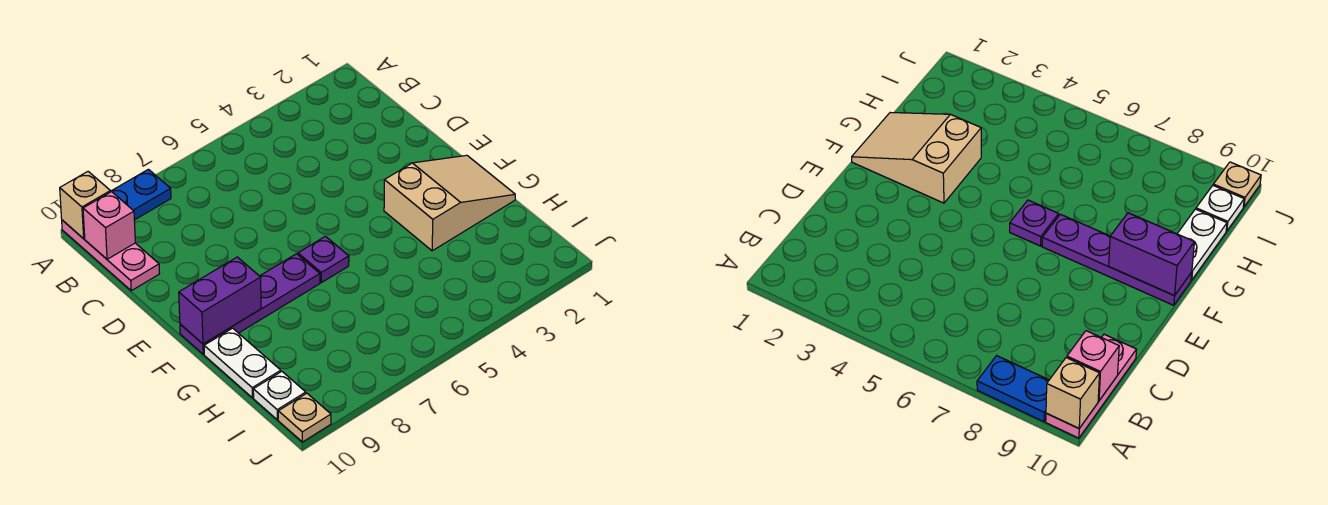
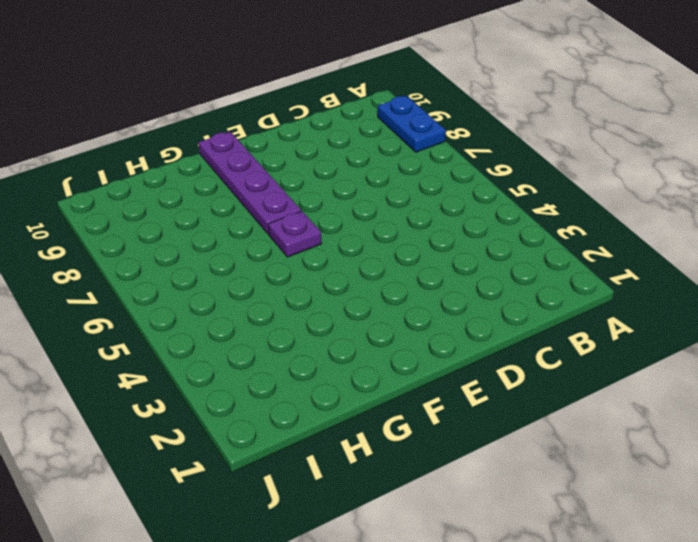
none -> pink 1x3 plate [62,220,160,291]
none -> tan 2x3 slope [384,155,515,251]

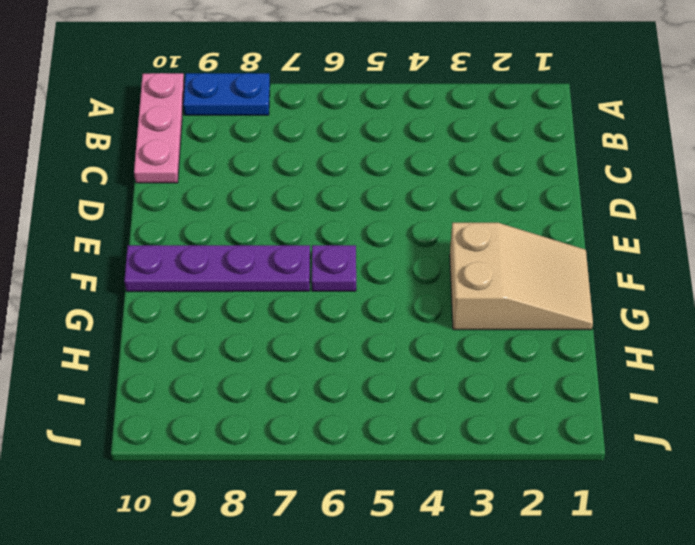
none -> white 1x2 plate [204,328,281,398]
none -> white 1x1 plate [253,372,306,420]

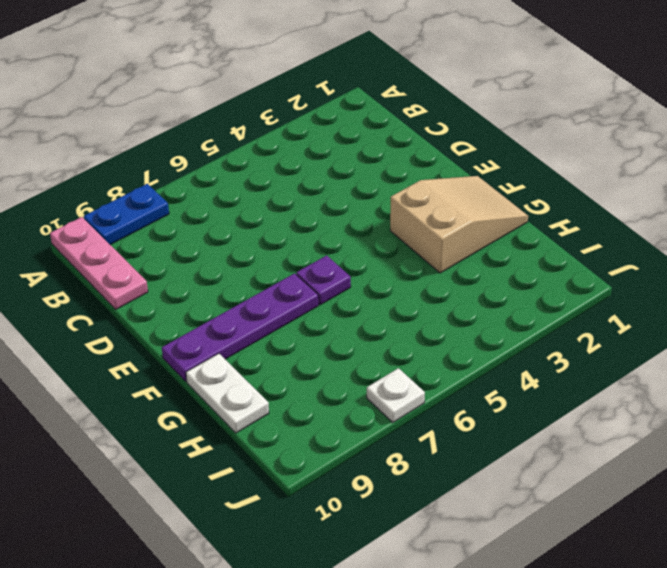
white 1x1 plate [367,368,425,422] -> white 1x1 plate moved to [253,372,306,420]
none -> tan 1x1 plate [278,393,331,442]
none -> tan 1x1 brick [60,172,110,239]

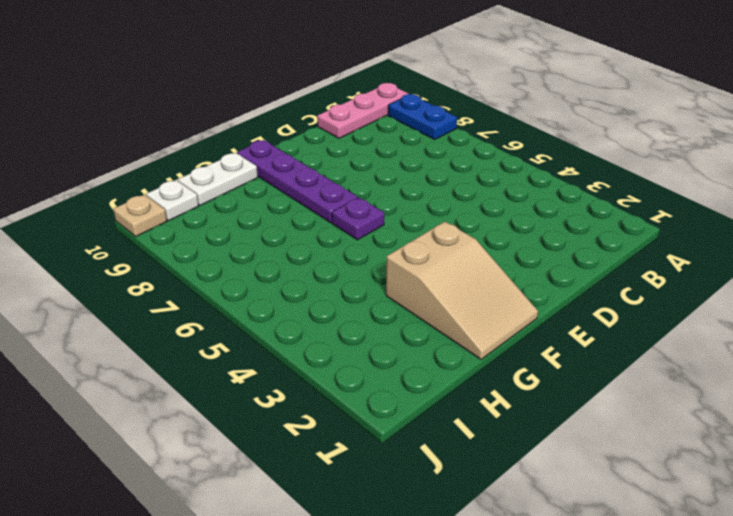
none -> tan 1x1 brick [60,172,110,239]
none -> pink 1x1 brick [83,192,135,259]

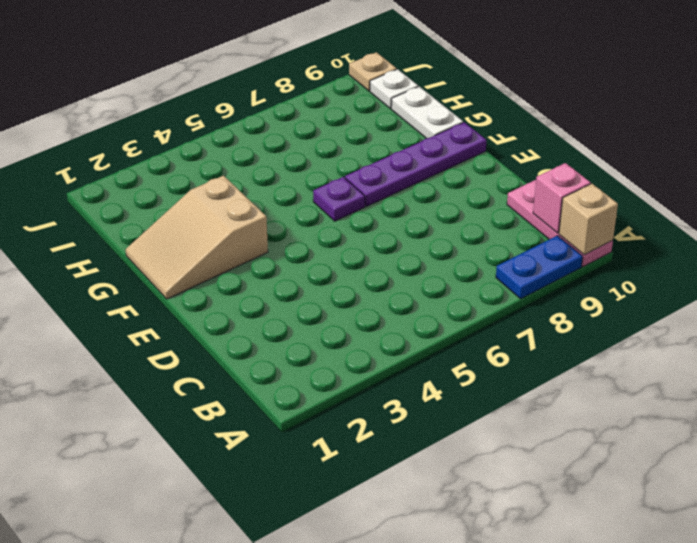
none -> purple 1x2 brick [179,257,261,344]

